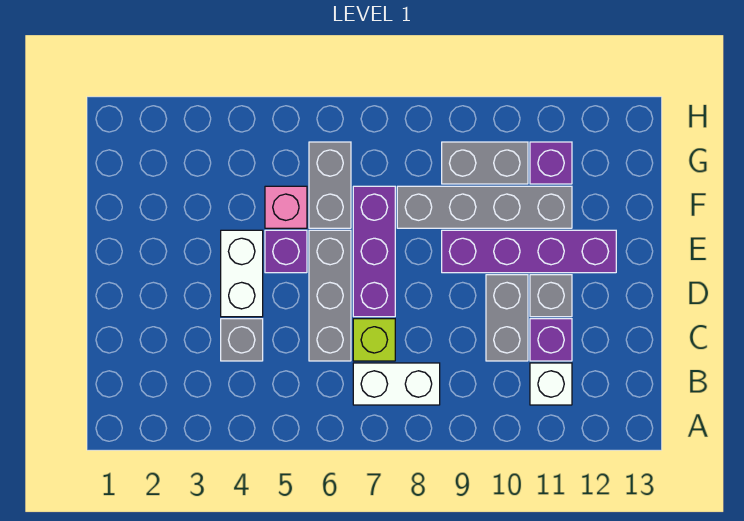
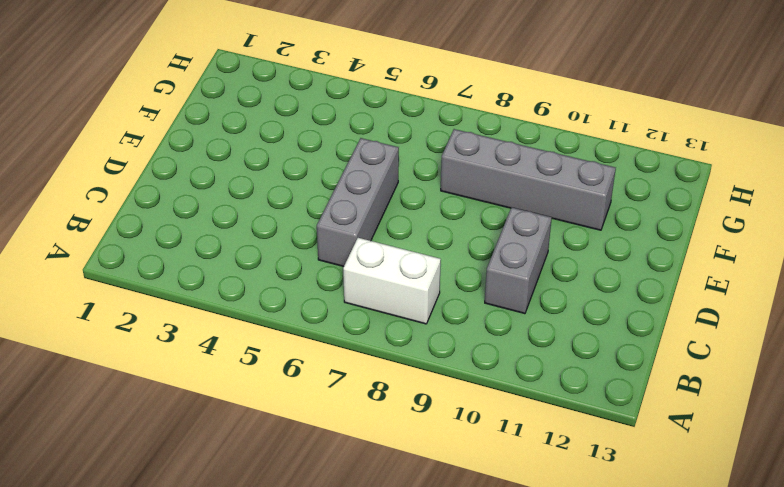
none -> white 1x1 brick [530,363,572,405]
none -> grey 1x1 brick [221,319,263,361]
none -> lime 1x1 brick [353,319,395,361]

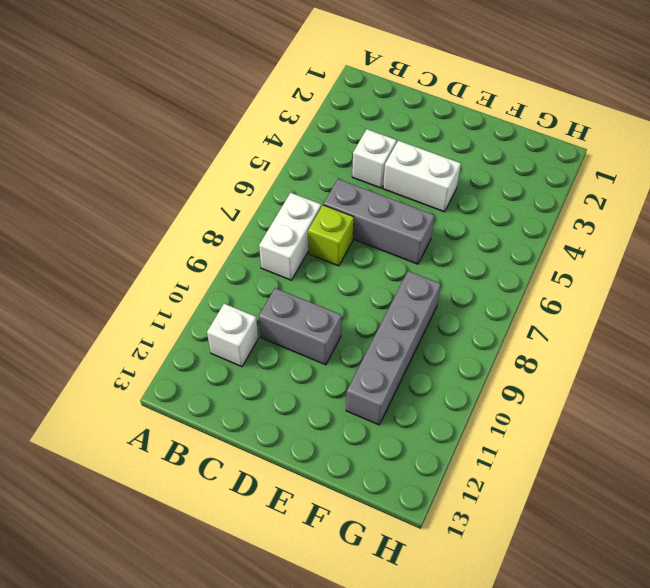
white 1x1 brick [352,129,396,188] -> grey 1x1 brick [221,319,263,361]
none -> purple 1x1 brick [530,319,572,361]
none -> purple 1x3 brick [353,186,395,317]
none -> grey 1x1 brick [530,275,572,317]

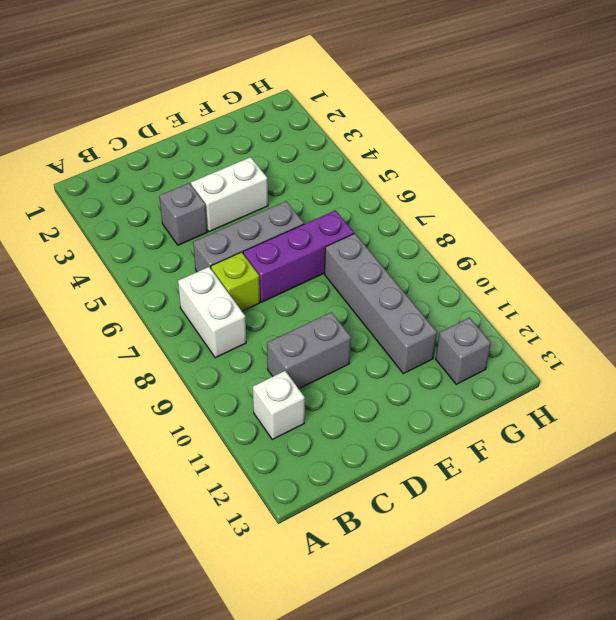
grey 1x1 brick [436,318,491,384] -> grey 1x1 brick moved to [530,275,572,317]
none -> purple 1x1 brick [530,319,572,361]
none -> purple 1x1 brick [265,230,307,273]
none -> purple 1x4 brick [442,230,616,273]

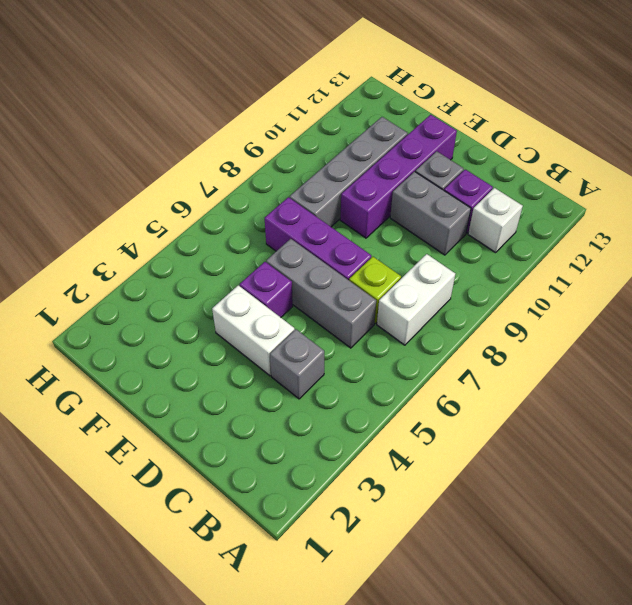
none -> pink 1x1 brick [265,186,307,228]
none -> grey 1x2 brick [309,142,351,228]
none -> grey 1x2 brick [442,142,528,184]

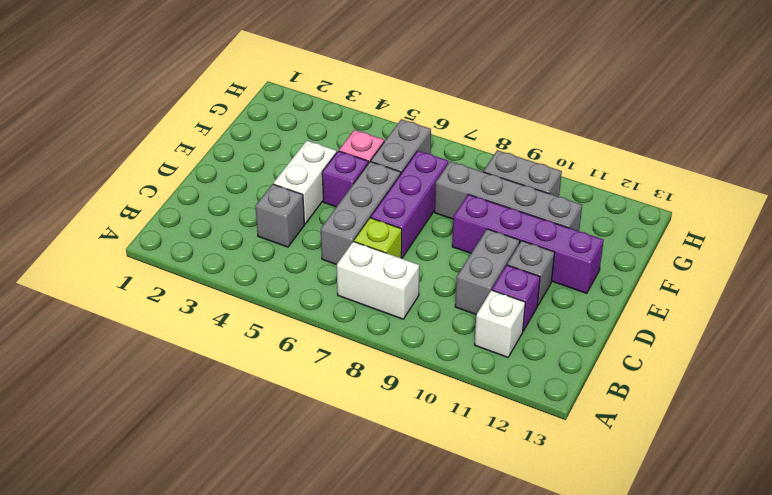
none -> purple 1x1 brick [530,142,572,184]

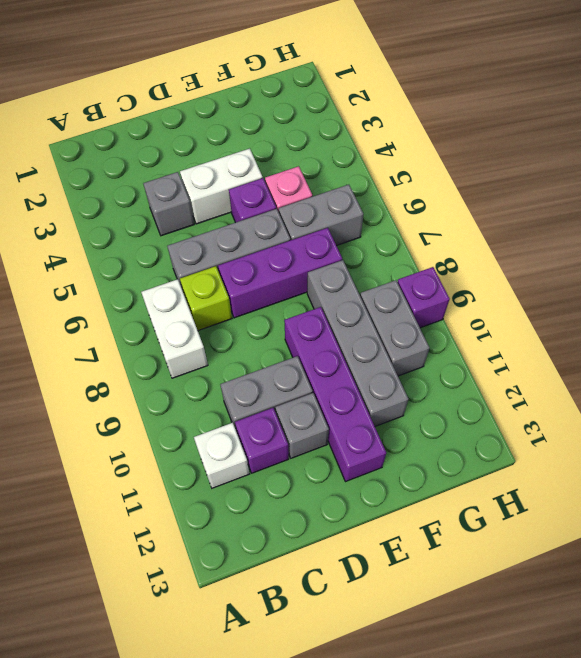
purple 1x1 brick [397,267,450,328] -> purple 1x1 brick moved to [530,142,572,184]

